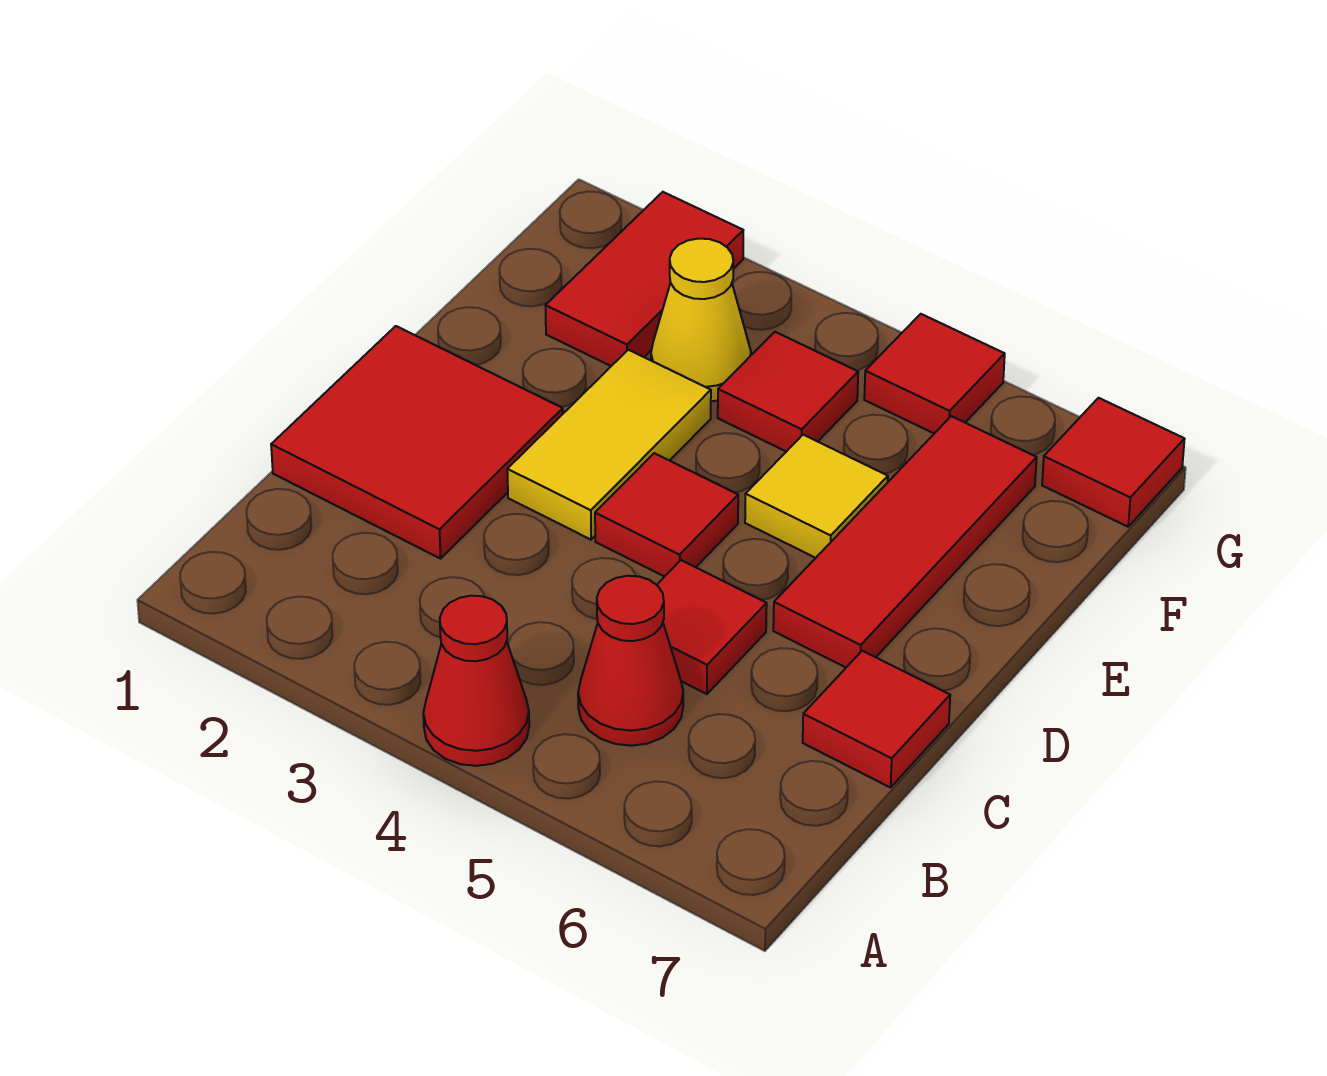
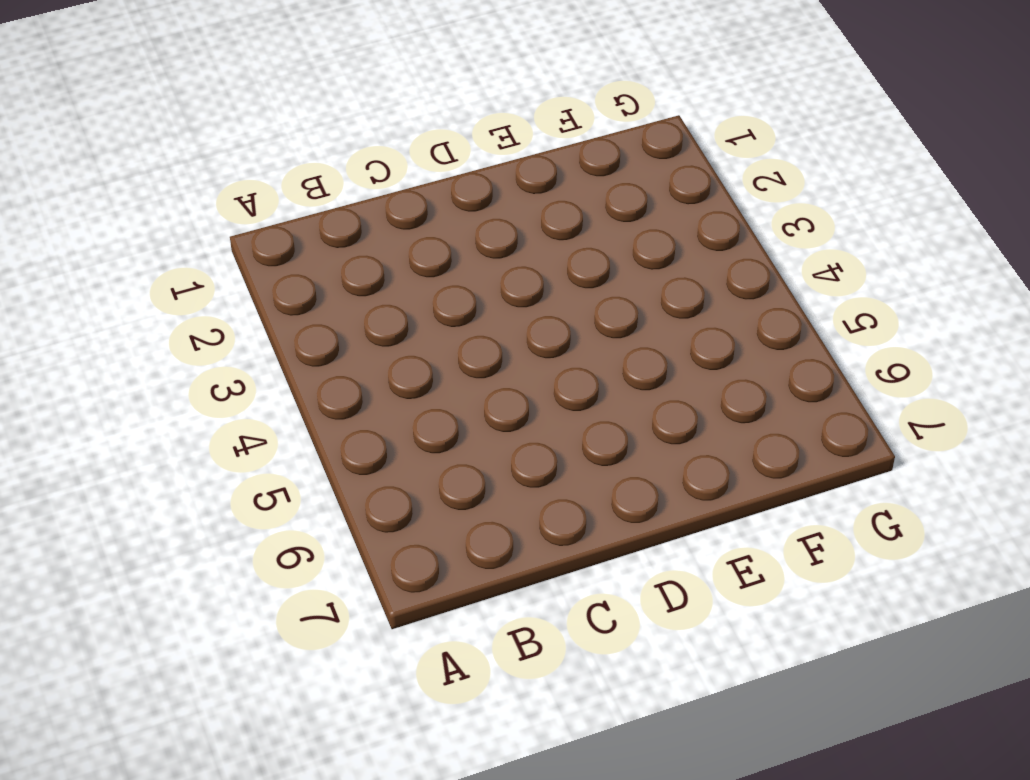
none -> red 1x1 cone [423,596,529,766]
none -> red 1x1 cone [578,576,683,746]
none -> red 2x2 tile [271,326,563,559]

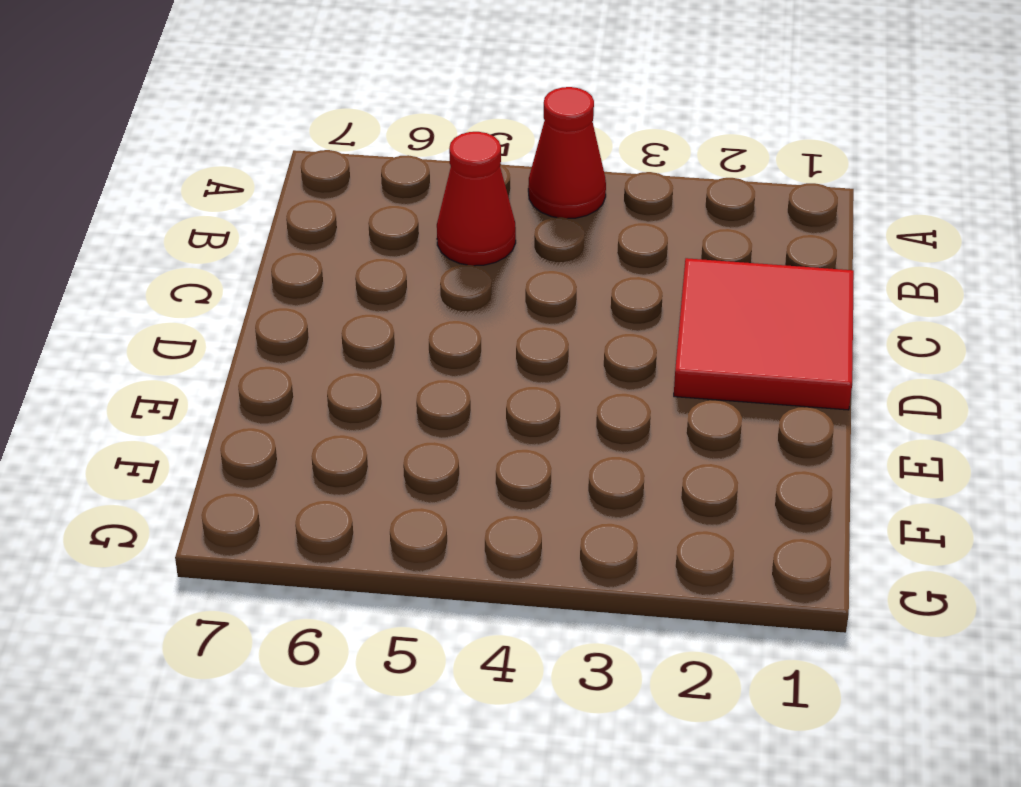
none -> red 1x1 tile [657,560,767,694]
none -> red 1x1 tile [803,651,950,788]
none -> yellow 1x2 tile [507,350,711,540]

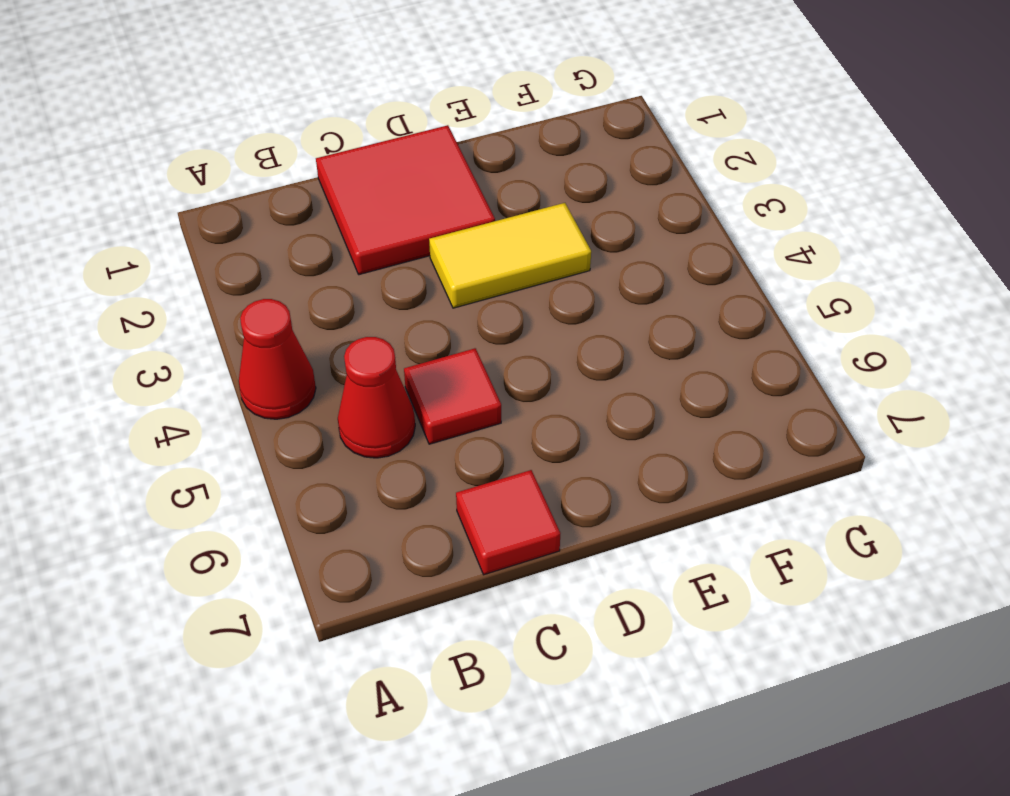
none -> red 1x1 tile [595,453,738,577]
none -> red 1x3 tile [773,416,1037,667]
none -> yellow 1x1 tile [745,435,888,558]

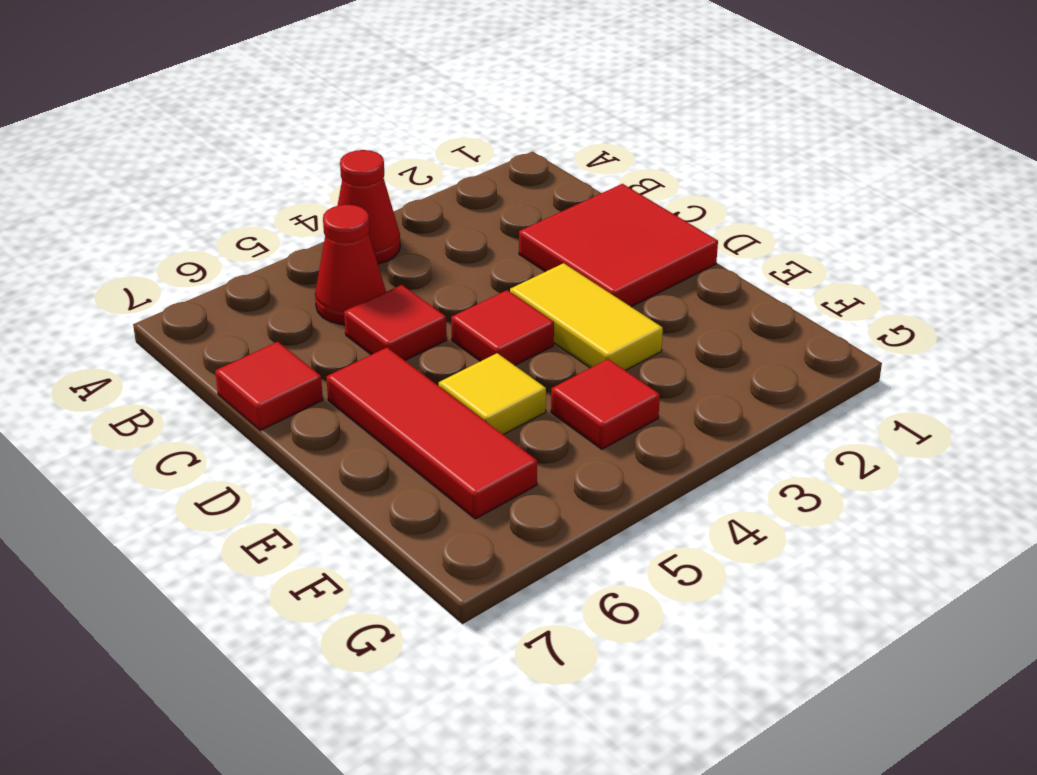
none -> red 1x2 tile [545,192,743,366]
none -> yellow 1x1 cone [651,239,751,401]
none -> red 1x1 tile [864,314,1005,433]

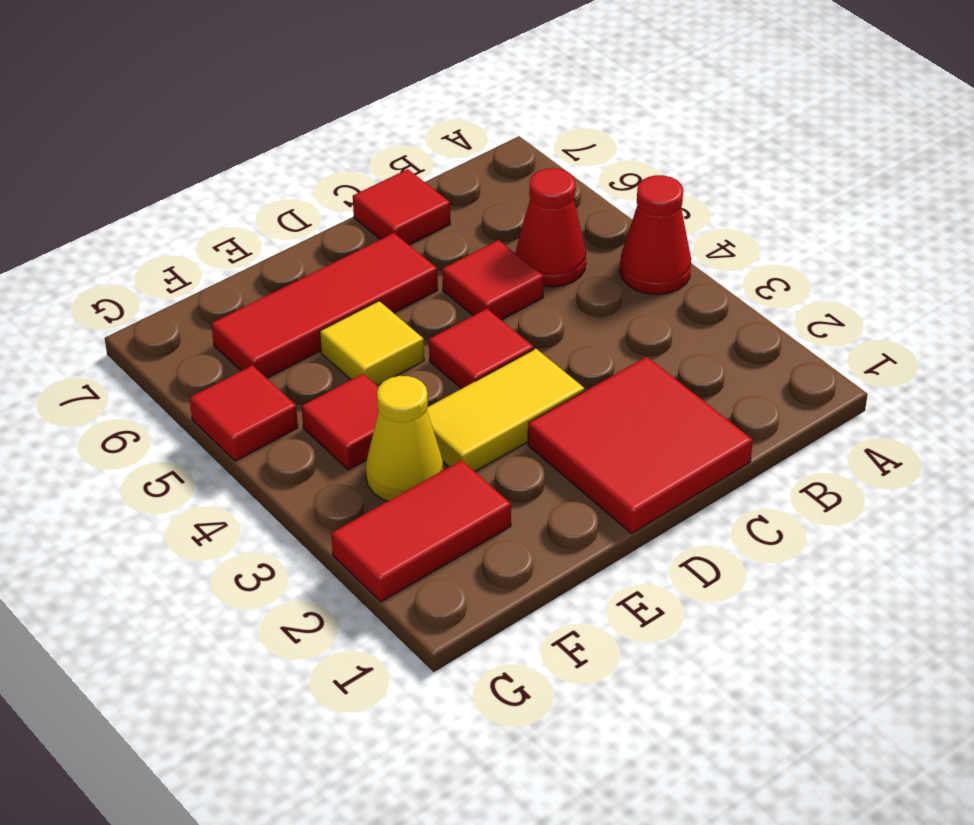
none -> red 1x1 tile [1042,398,1185,527]

